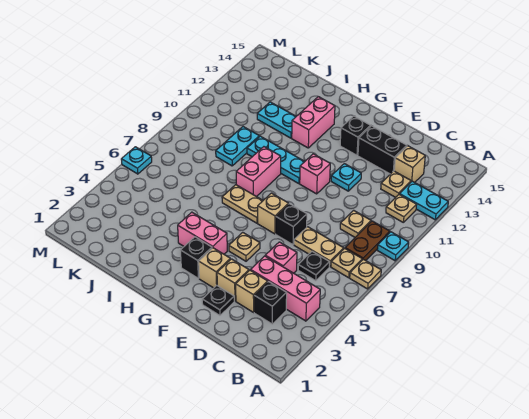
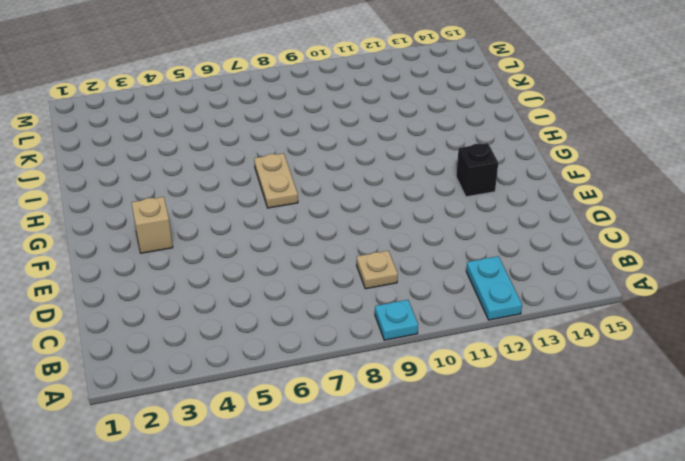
none -> tan 1x1 plate [350,259,381,289]
none -> pink 1x3 brick [251,256,320,321]
none -> tan 1x1 plate [331,248,362,278]
none -> brown 1x2 plate [345,221,390,261]

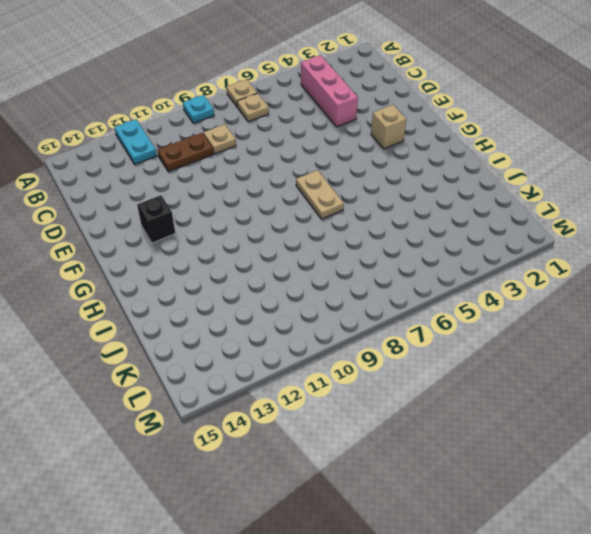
brown 1x2 plate [157,133,213,172] -> brown 1x2 plate moved to [345,221,390,261]
none -> tan 1x1 plate [386,194,417,223]
none -> black 1x1 brick [254,282,287,324]
none -> black 1x1 plate [298,252,330,281]
none -> tan 1x2 plate [294,227,344,267]

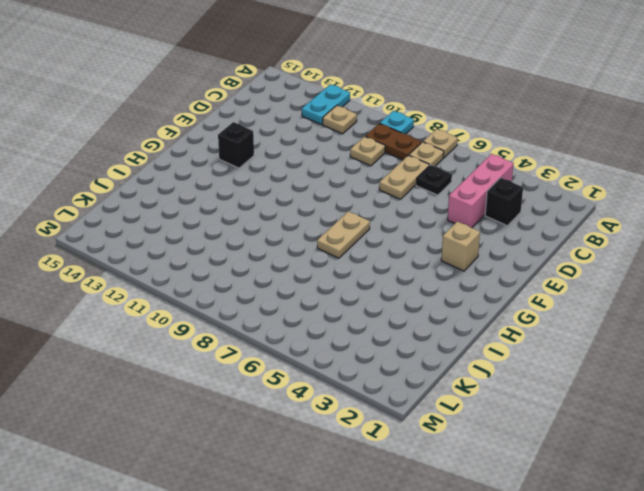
none -> tan 1x1 plate [381,171,411,197]
none -> tan 1x1 brick [394,146,425,182]
none -> tan 1x1 brick [236,270,268,312]
none -> pink 1x1 brick [265,242,297,273]

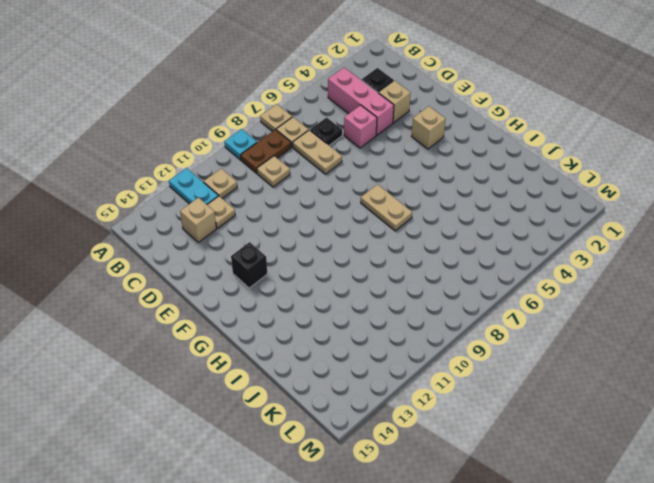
none -> black 1x2 brick [358,126,407,174]
none -> black 1x1 plate [202,285,234,315]
none -> tan 1x1 brick [217,259,249,301]
none -> black 1x1 brick [276,204,307,245]

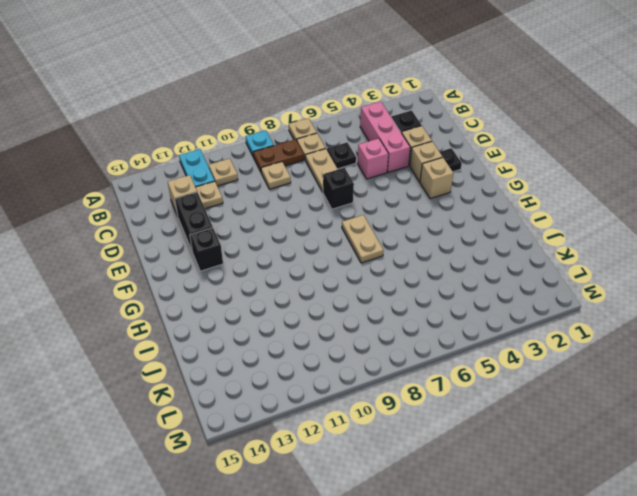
none -> cyan 1x1 plate [331,164,361,191]
none -> tan 1x1 plate [229,232,260,261]
none -> tan 1x1 brick [258,193,289,234]
none -> pink 1x1 brick [300,154,330,194]

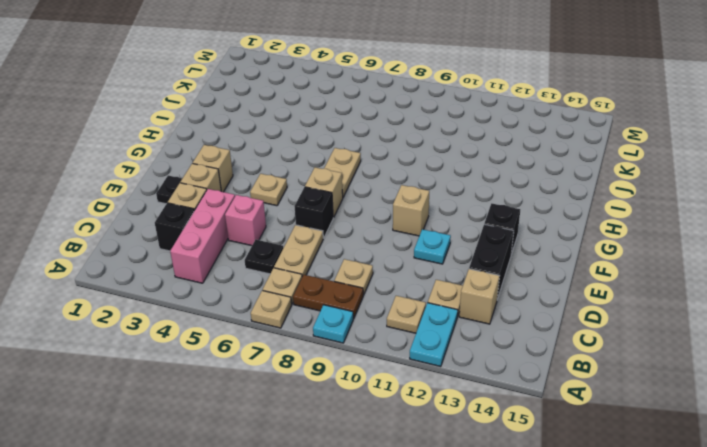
tan 1x1 brick [393,185,429,236] -> pink 1x1 brick [300,154,330,194]
none -> black 1x1 brick [180,237,212,278]
none -> pink 1x2 brick [178,212,227,254]
none -> cyan 1x3 plate [247,136,305,184]
none -> pink 1x2 brick [236,147,281,197]

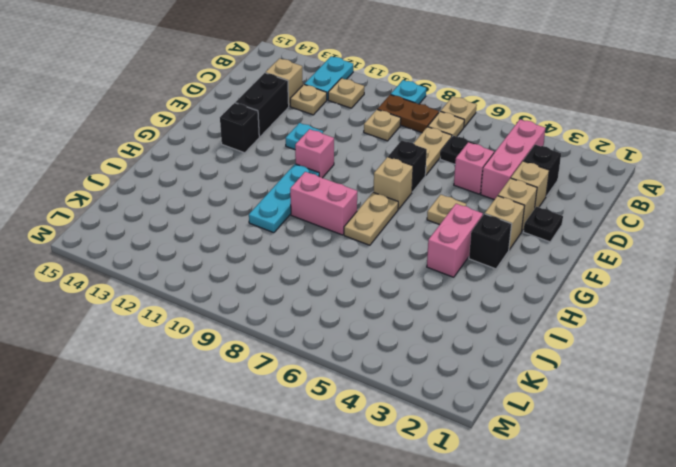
none -> pink 1x2 brick [292,97,335,148]
none -> cyan 1x2 plate [257,102,296,138]
none -> cyan 1x2 plate [216,127,259,166]
none -> cyan 1x1 plate [121,147,152,174]

